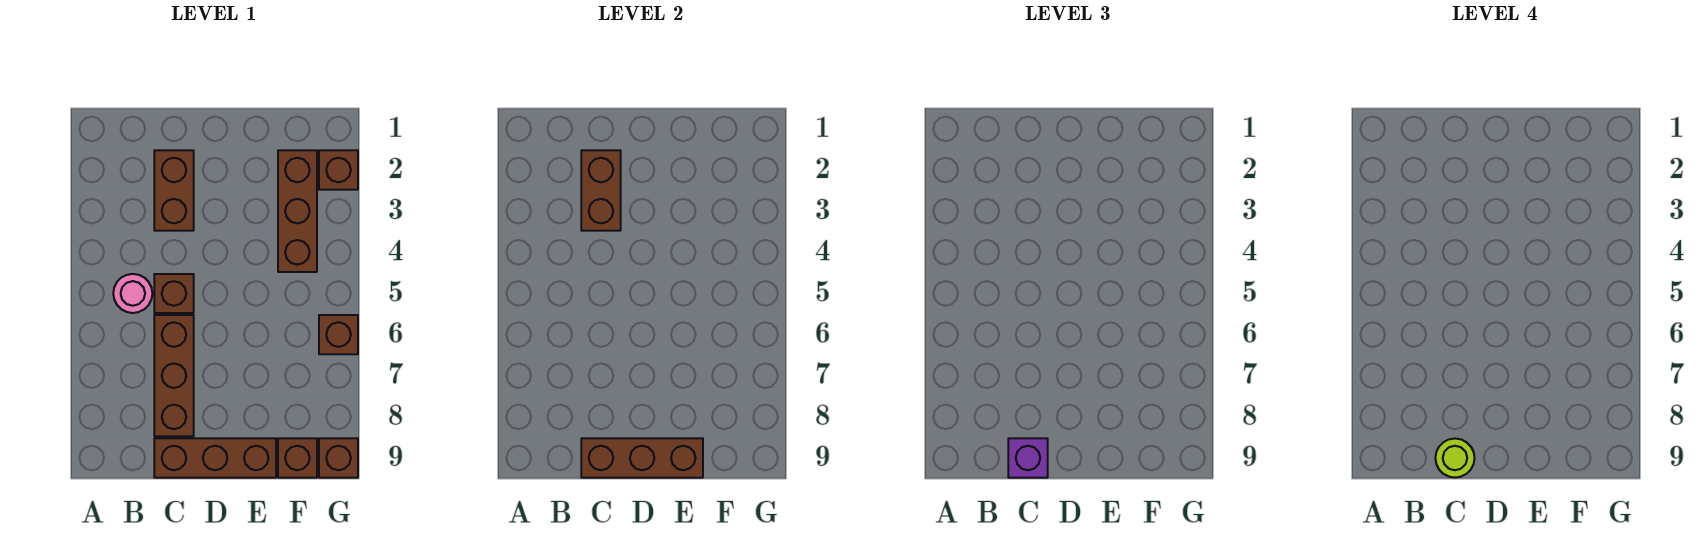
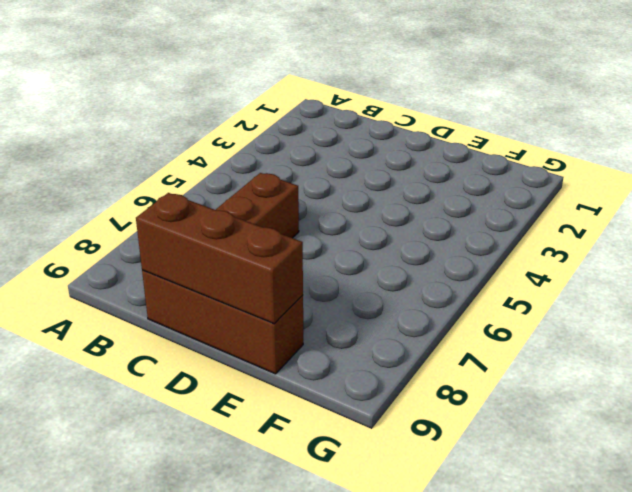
none -> pink 1x1 round brick [113,274,152,313]
none -> brown 1x2 brick [154,150,194,231]
none -> brown 1x1 brick [154,274,194,313]

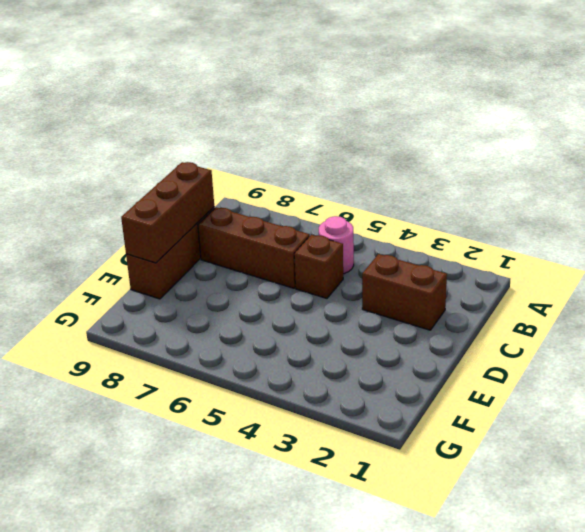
none -> brown 1x3 brick [278,150,317,272]
none -> brown 1x1 brick [278,438,317,478]
none -> brown 1x1 brick [319,150,358,190]

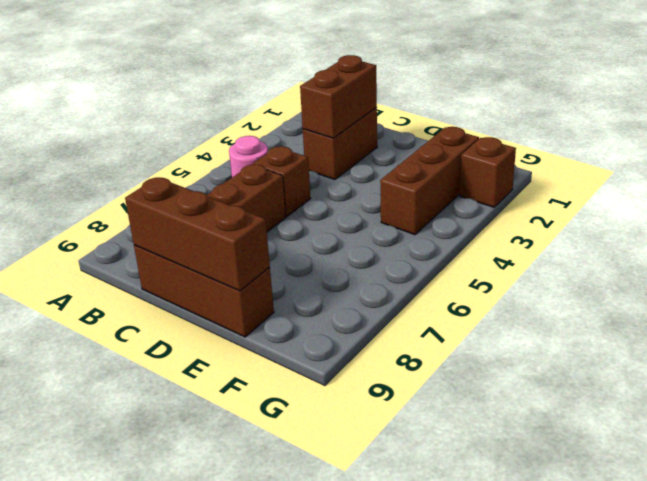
none -> brown 1x1 brick [278,438,317,478]
none -> brown 1x1 brick [319,315,358,354]
none -> brown 1x1 brick [319,438,358,478]

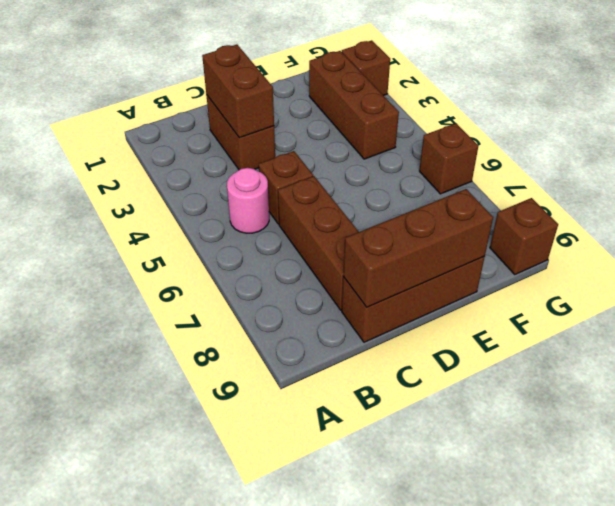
none -> brown 1x1 brick [278,438,317,478]
none -> purple 1x1 brick [1008,438,1048,478]
none -> lime 1x1 round brick [1435,439,1475,478]

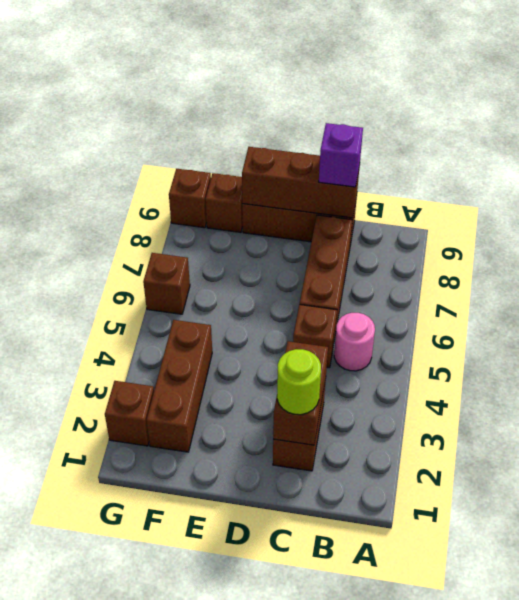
lime 1x1 round brick [277,349,321,415] -> lime 1x1 round brick moved to [1435,439,1475,478]

